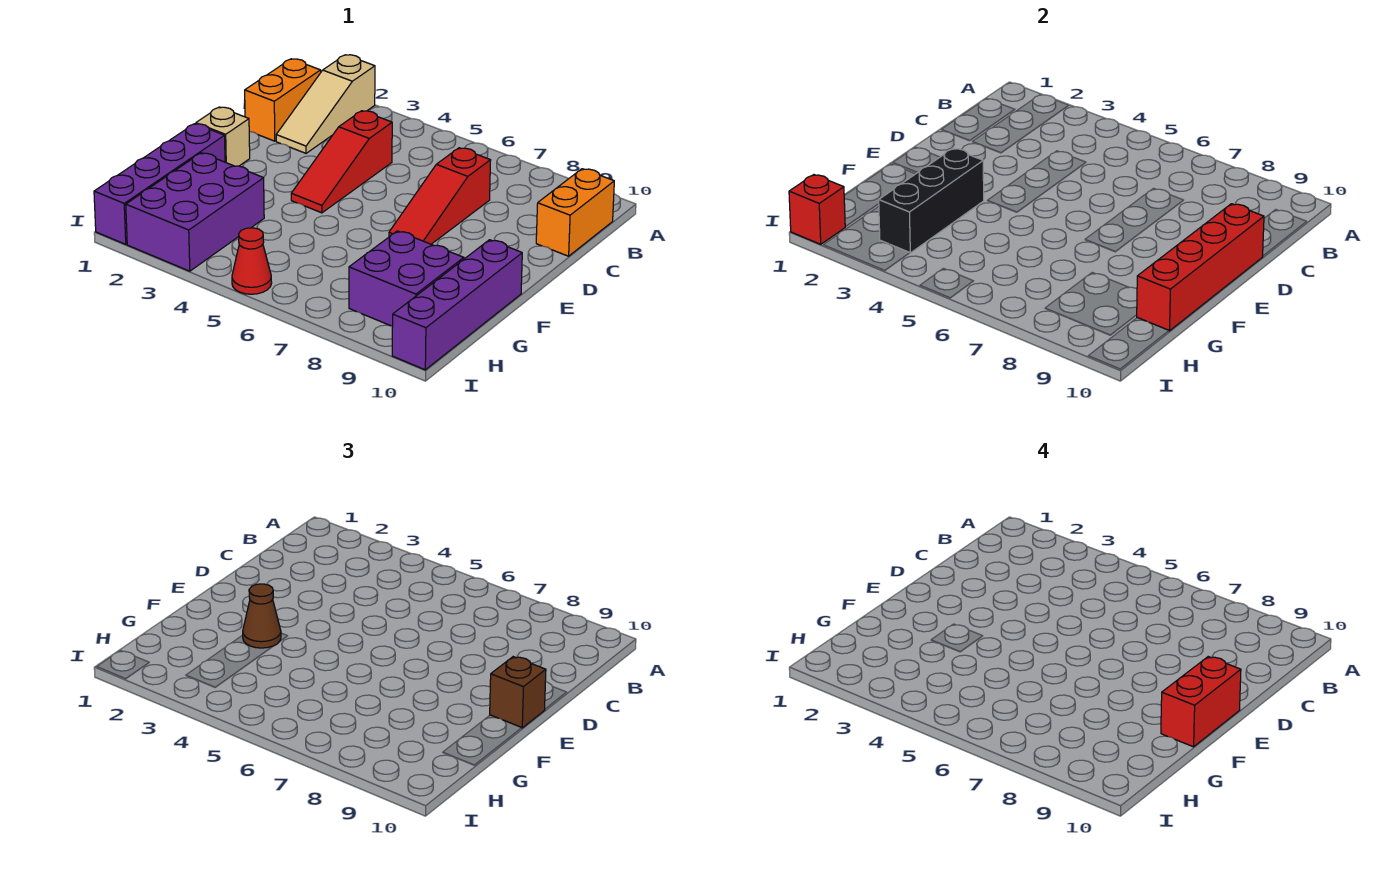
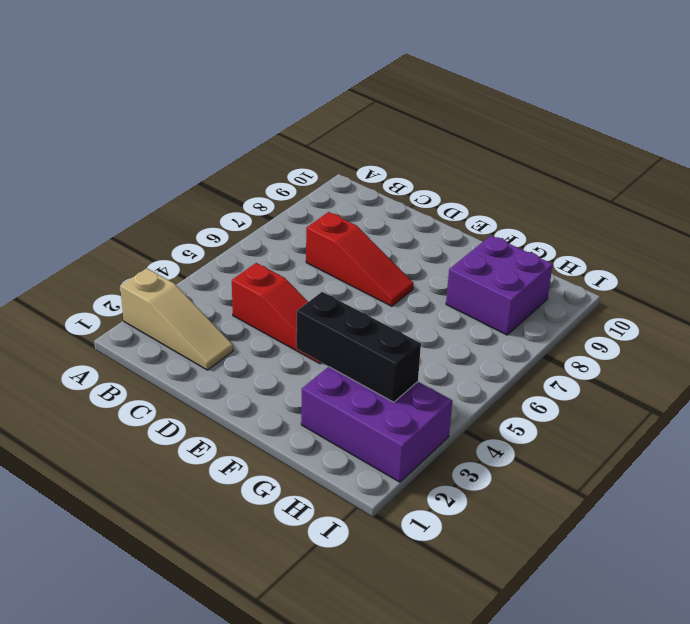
none -> orange 1x2 brick [245,59,321,141]
none -> orange 1x2 brick [536,169,614,256]
none -> tan 1x1 brick [196,107,250,166]

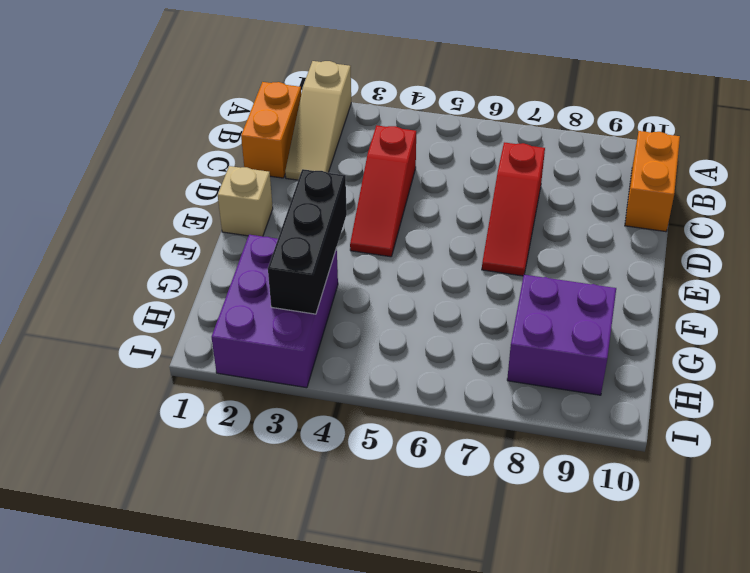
none -> purple 1x4 brick [94,124,225,244]
none -> purple 1x4 brick [392,240,522,370]
none -> red 1x1 cone [232,228,272,294]

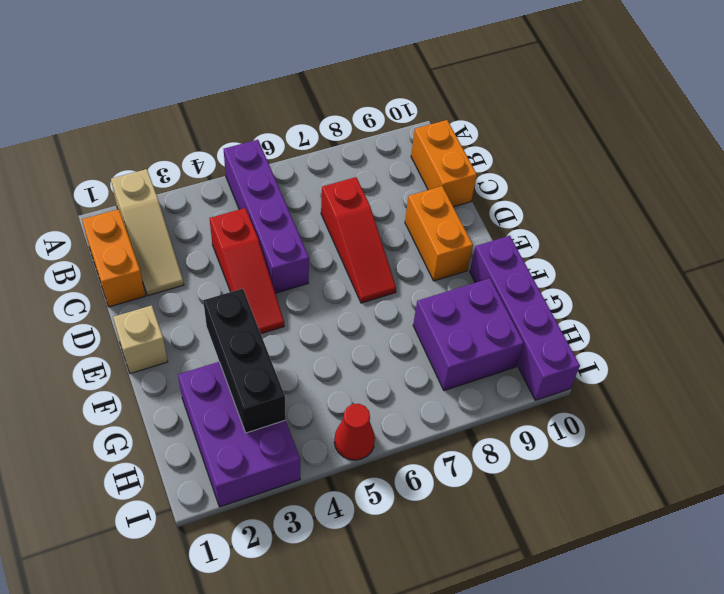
purple 1x4 brick [224,140,309,293] -> purple 1x4 brick moved to [94,124,225,244]
orange 1x2 brick [405,186,473,281] -> none
none -> red 1x4 brick [1137,204,1264,331]
none -> red 1x1 brick [789,175,845,244]
none -> brown 1x1 brick [490,657,546,728]

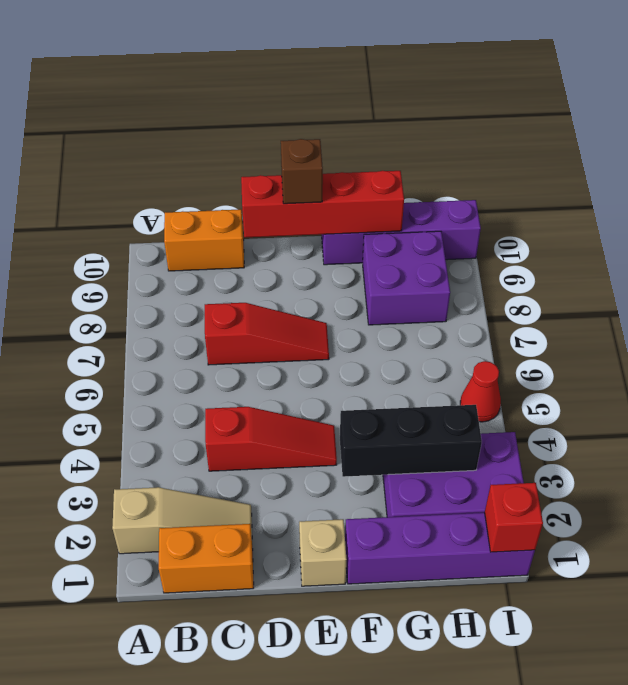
none -> brown 1x1 cone [243,584,281,648]
none -> red 1x2 brick [1161,657,1241,747]

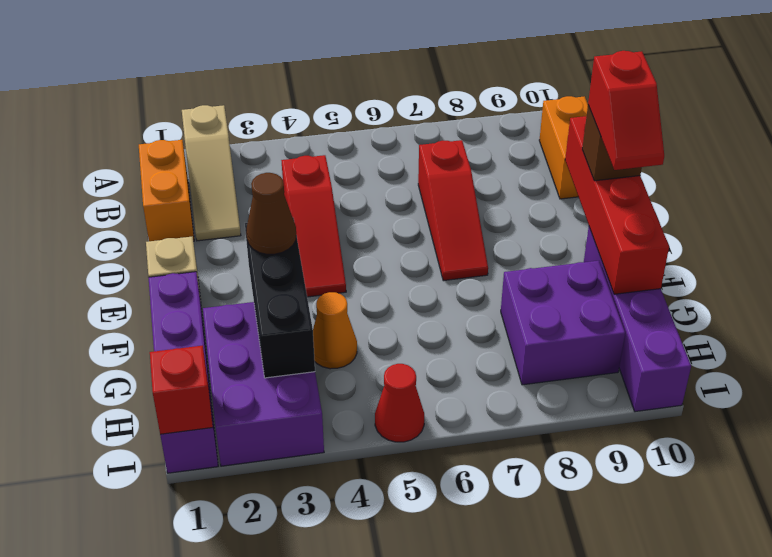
red 1x2 slope [588,51,664,170] -> red 1x2 brick [1161,657,1241,747]
orange 1x1 cone [313,292,357,369] -> none

